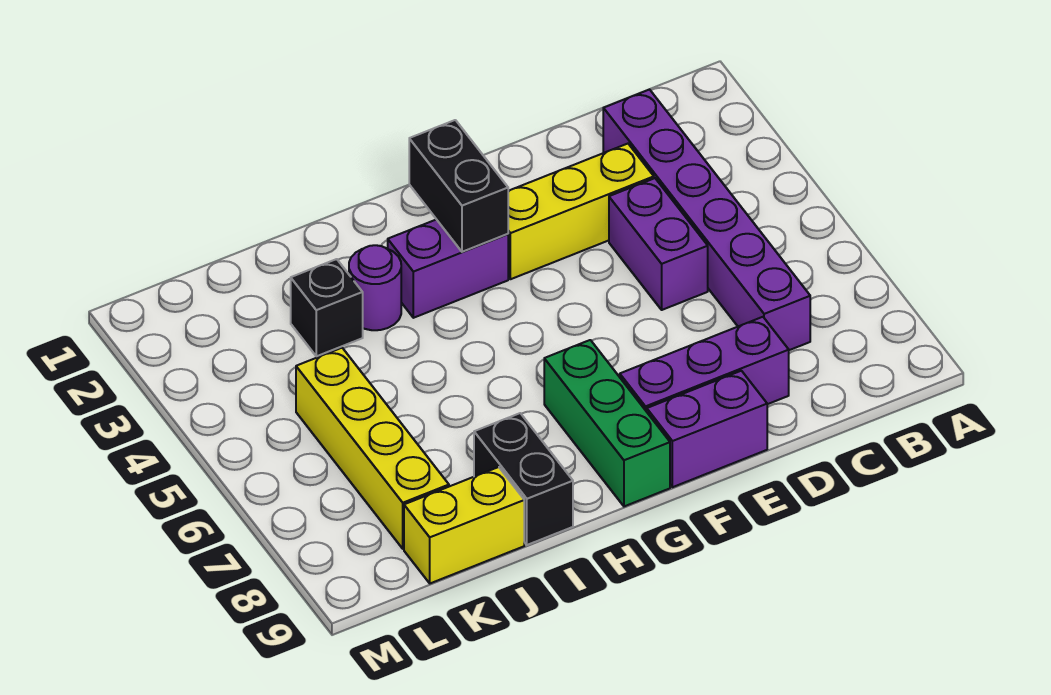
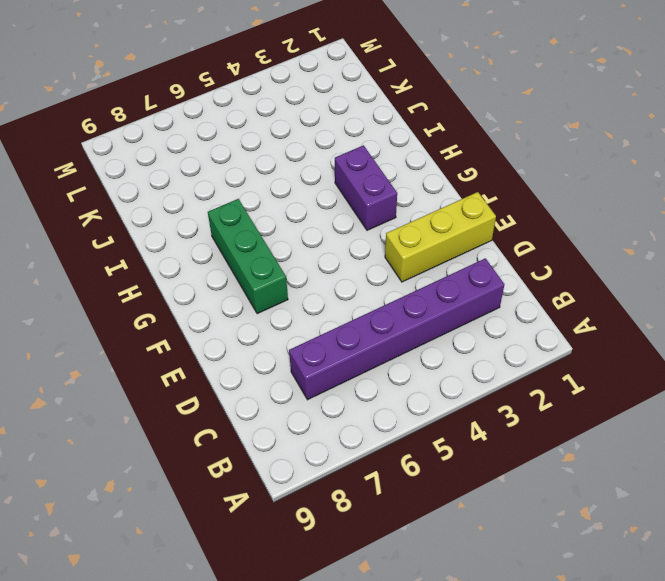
yellow 1x3 brick [385,192,496,282] -> yellow 1x3 brick turned to [508,144,654,279]
green 1x3 brick [208,199,288,314] -> green 1x3 brick turned to [544,340,670,506]
none -> purple 1x2 brick [609,178,708,310]
none -> purple 1x3 brick [620,317,789,412]
none -> purple 1x2 brick [647,371,767,487]

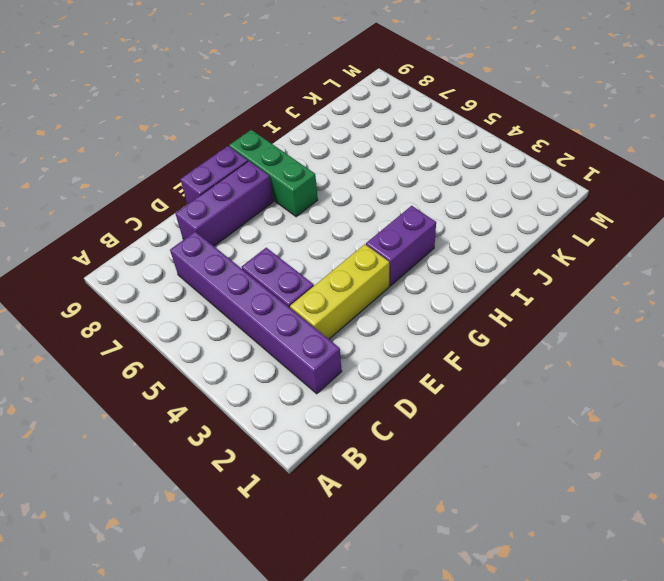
none -> purple 1x1 round brick [349,245,401,330]
none -> black 1x2 brick [474,413,573,545]
none -> black 1x1 brick [291,259,363,356]

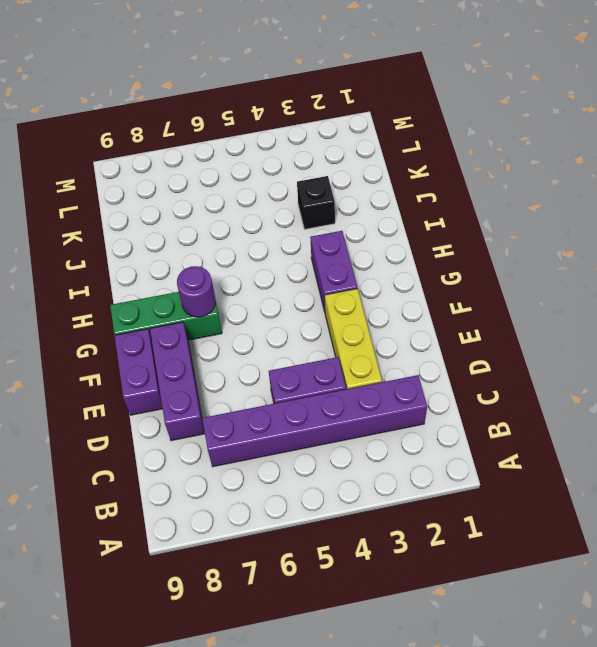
purple 1x1 round brick [177,266,216,317] -> purple 1x1 round brick moved to [349,245,401,330]
none -> black 1x2 brick [474,413,573,545]
none -> yellow 1x2 brick [404,467,524,583]
none -> yellow 1x4 brick [296,348,449,549]

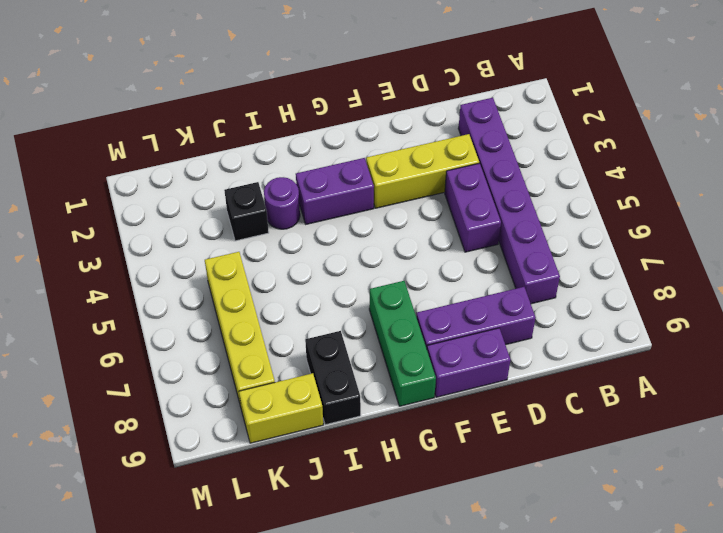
none -> black 1x2 brick [409,120,508,252]

